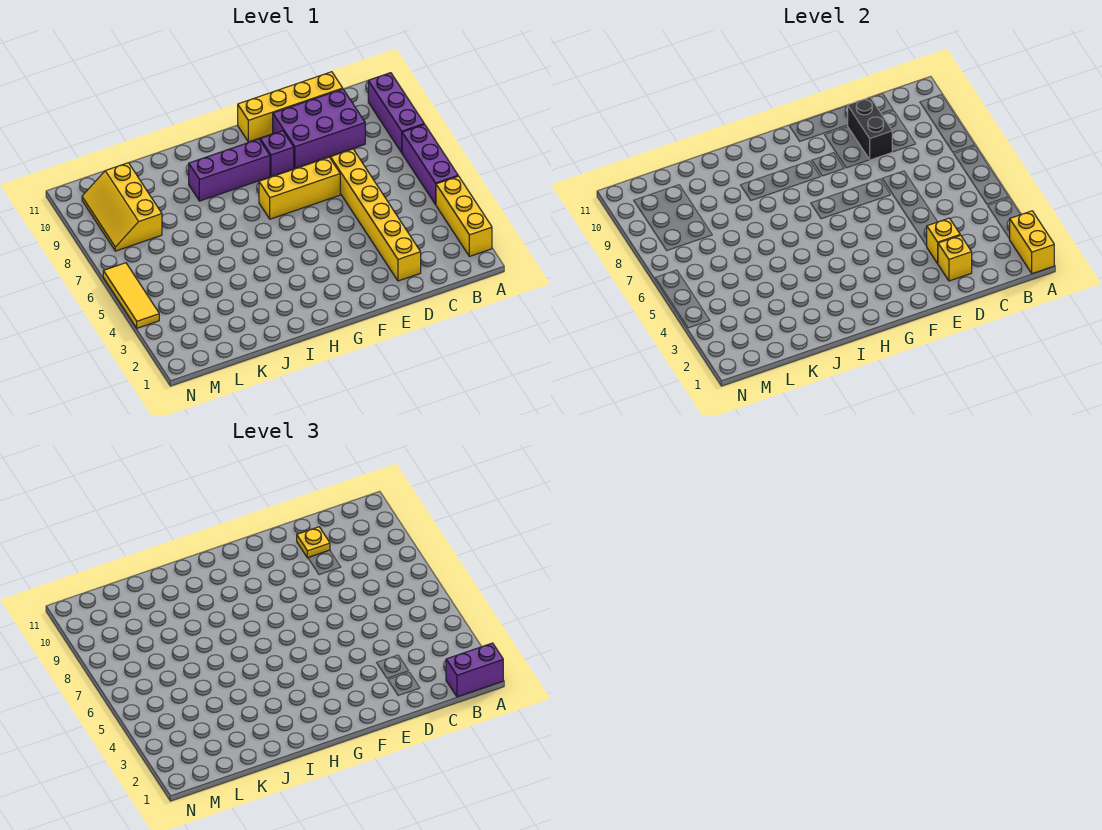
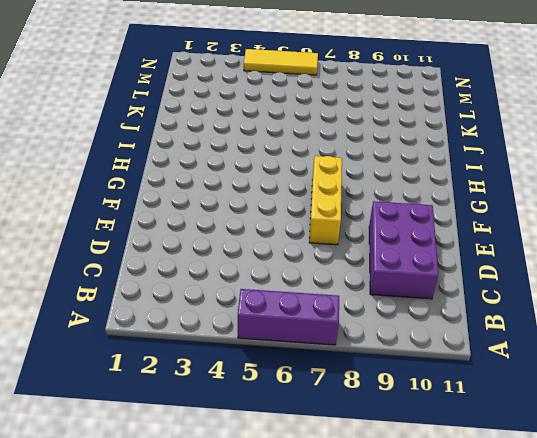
none -> yellow 1x3 brick [436,176,492,256]
none -> purple 1x3 brick [368,73,424,153]
none -> yellow 1x4 brick [238,72,343,142]

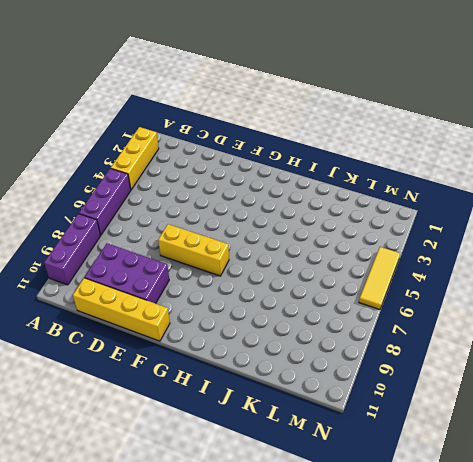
none -> yellow 1x6 brick [331,149,421,281]
none -> purple 1x1 brick [260,131,294,176]
none -> purple 1x3 brick [189,139,270,201]

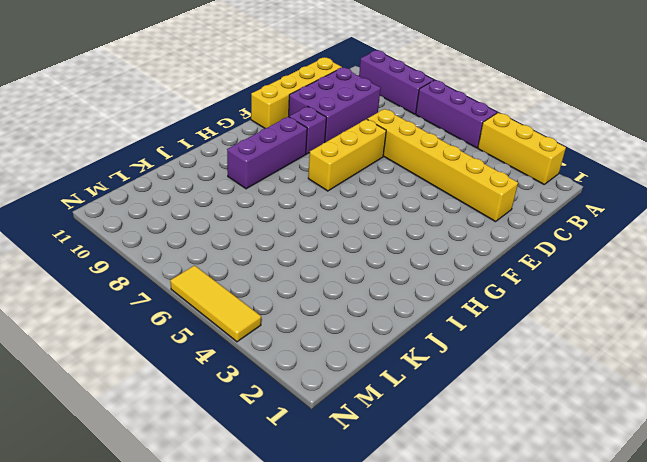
none -> yellow 2x3 slope [82,163,162,251]
none -> yellow 1x2 brick [1010,211,1054,274]
none -> yellow 1x1 brick [938,235,972,281]

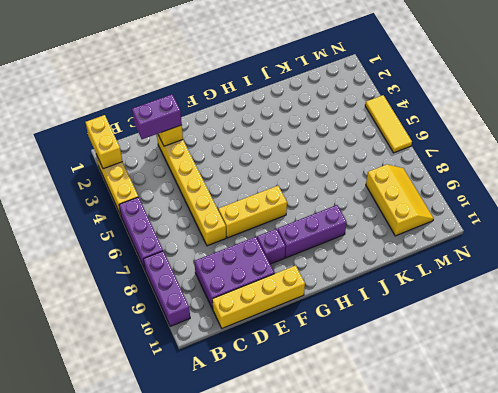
purple 1x2 brick [132,94,182,139] -> purple 1x2 brick moved to [446,643,503,697]
none -> yellow 1x1 brick [927,218,960,263]
none -> black 1x2 brick [848,97,892,160]
none -> yellow 1x1 plate [297,527,330,558]

